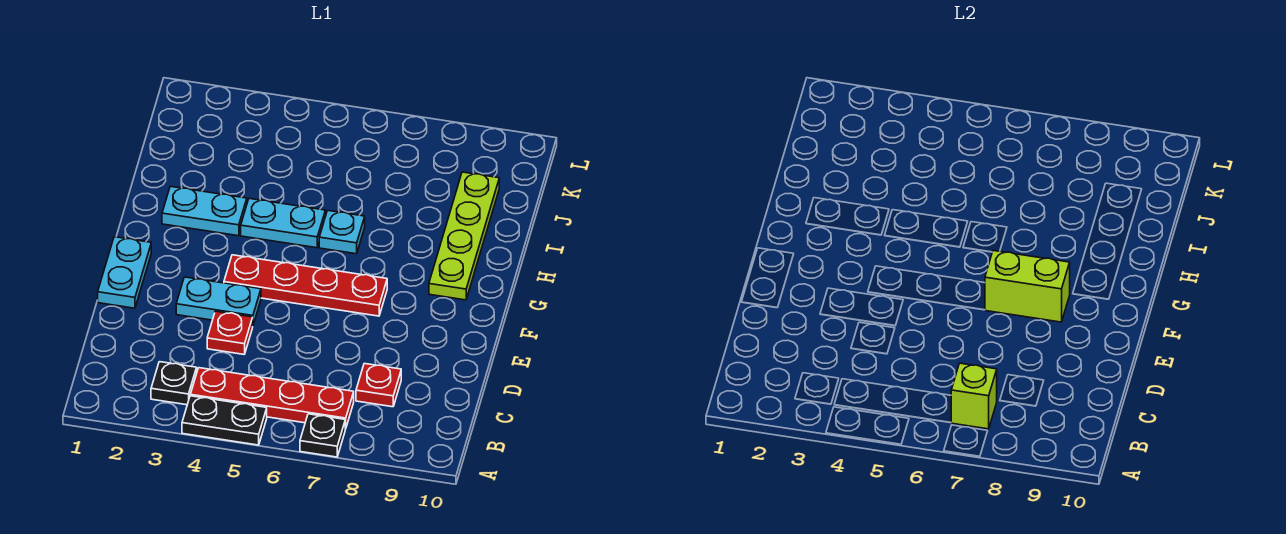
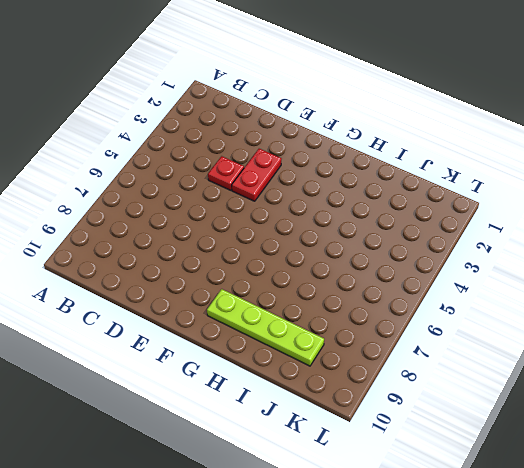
red 1x2 plate [232,149,281,201] -> cyan 1x2 plate [176,277,261,325]
none -> black 1x2 plate [182,396,267,445]
none -> black 1x1 plate [300,414,345,457]
none -> black 1x1 plate [151,362,197,405]

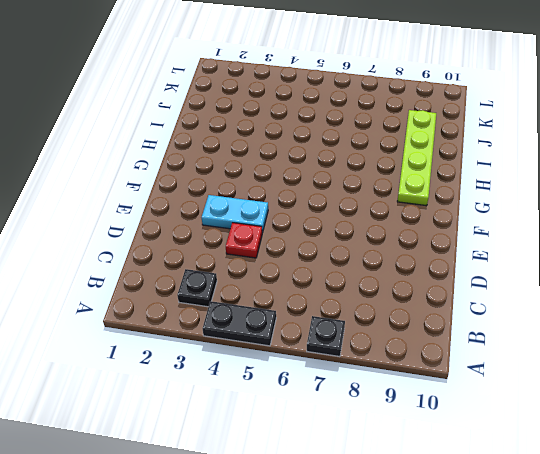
none -> red 1x4 plate [190,368,354,429]
none -> red 1x1 plate [356,364,401,407]
none -> cyan 1x2 plate [98,237,151,308]

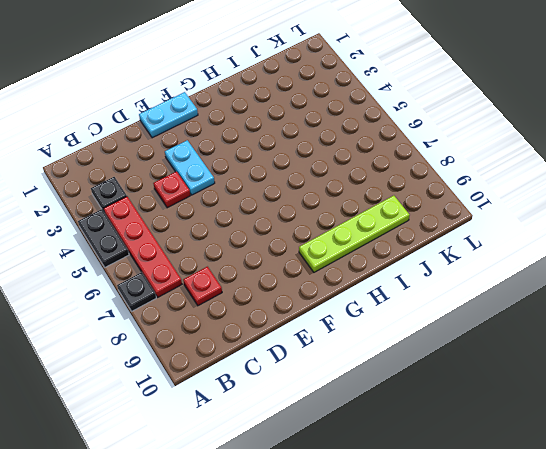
none -> red 1x4 plate [224,255,387,316]
none -> cyan 1x2 plate [162,186,247,236]
none -> cyan 1x2 plate [241,199,325,248]

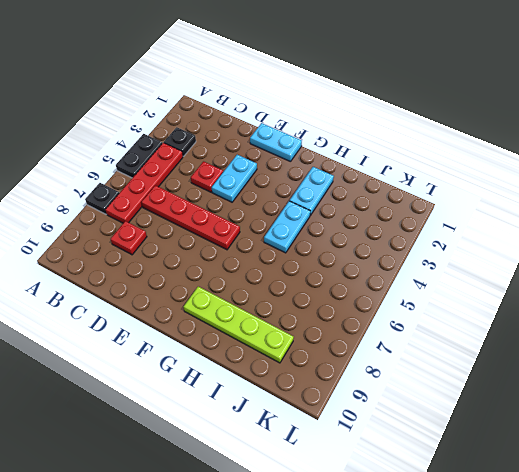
red 1x4 plate [141,185,240,250] -> red 1x4 plate turned to [224,255,387,316]
none -> cyan 1x1 plate [319,211,365,254]
none -> lime 1x1 brick [951,363,997,429]
none -> lime 1x2 brick [985,251,1070,322]

